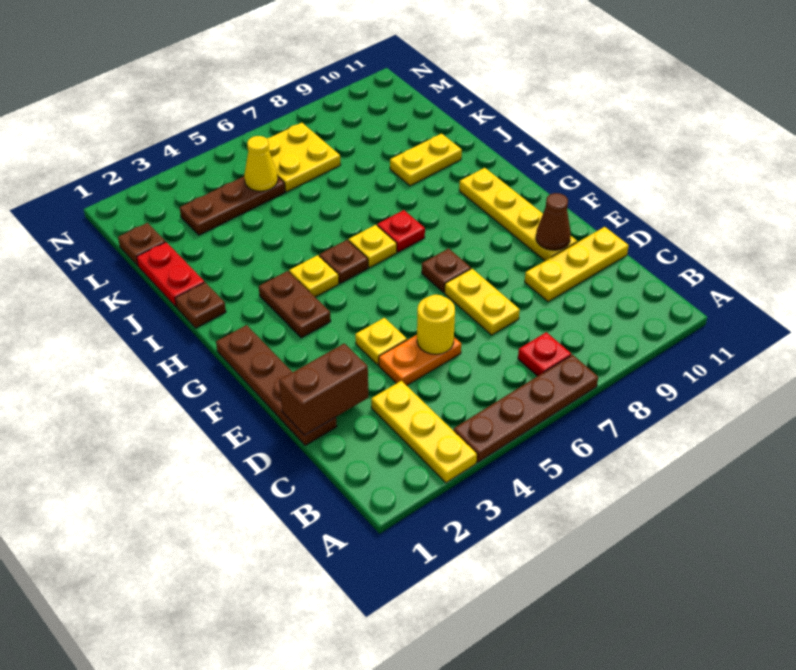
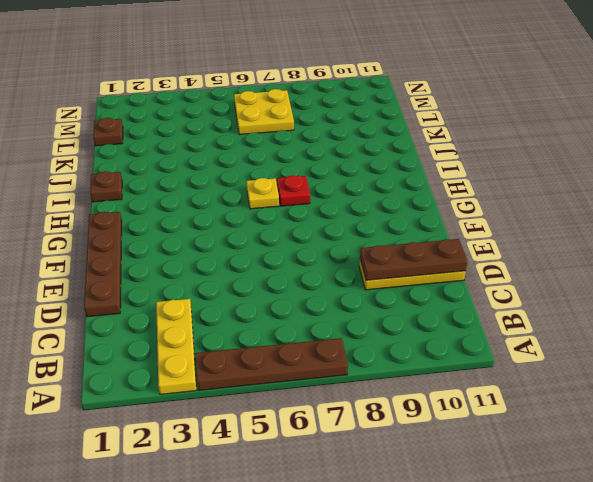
brown 1x3 plate [360,239,468,280] -> brown 1x3 plate moved to [180,176,285,235]
none -> red 1x1 plate [518,332,571,376]
none -> orange 1x2 plate [379,335,461,386]
none -> yellow 1x2 plate [445,269,520,335]

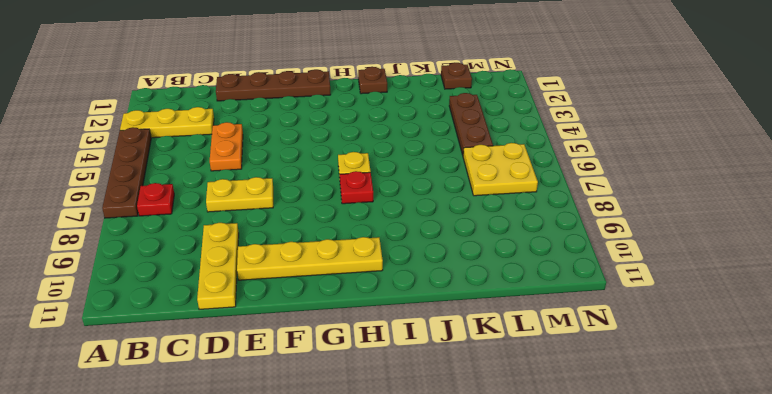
none -> yellow 1x1 plate [355,318,407,365]
none -> brown 1x1 plate [422,248,471,293]
none -> brown 1x2 plate [259,271,331,338]

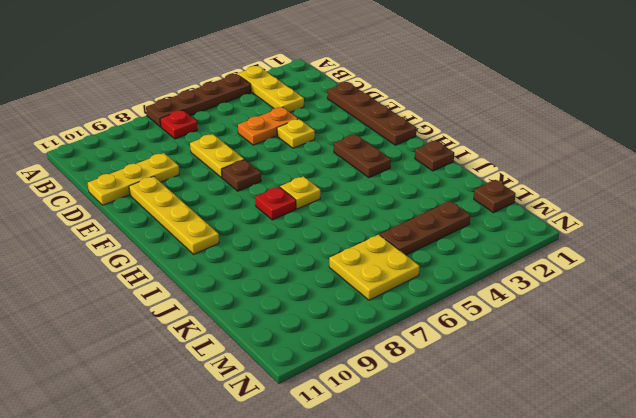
none -> yellow 1x1 plate [289,255,339,297]
none -> brown 1x1 plate [319,240,368,283]
none -> red 1x2 plate [137,242,204,307]

